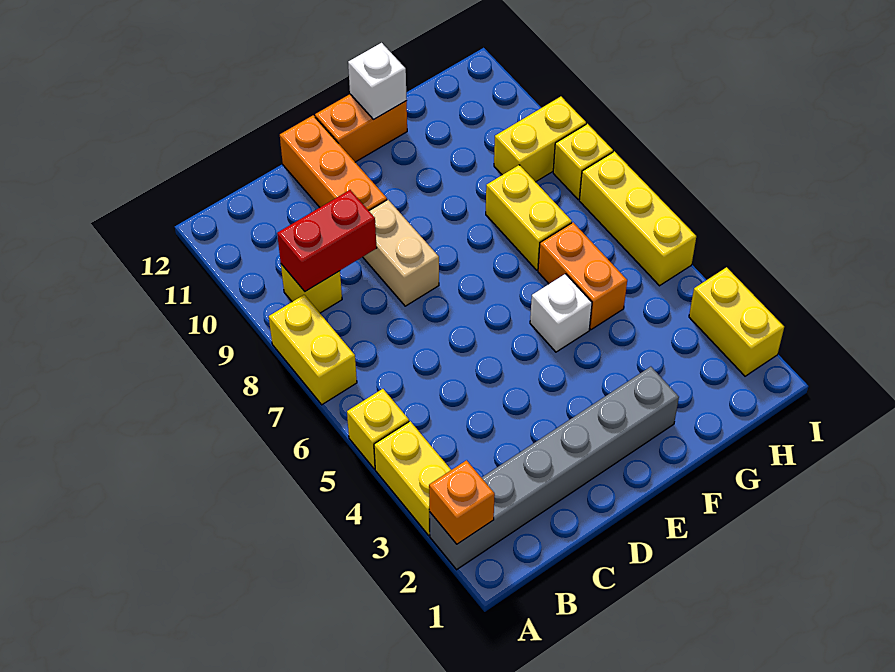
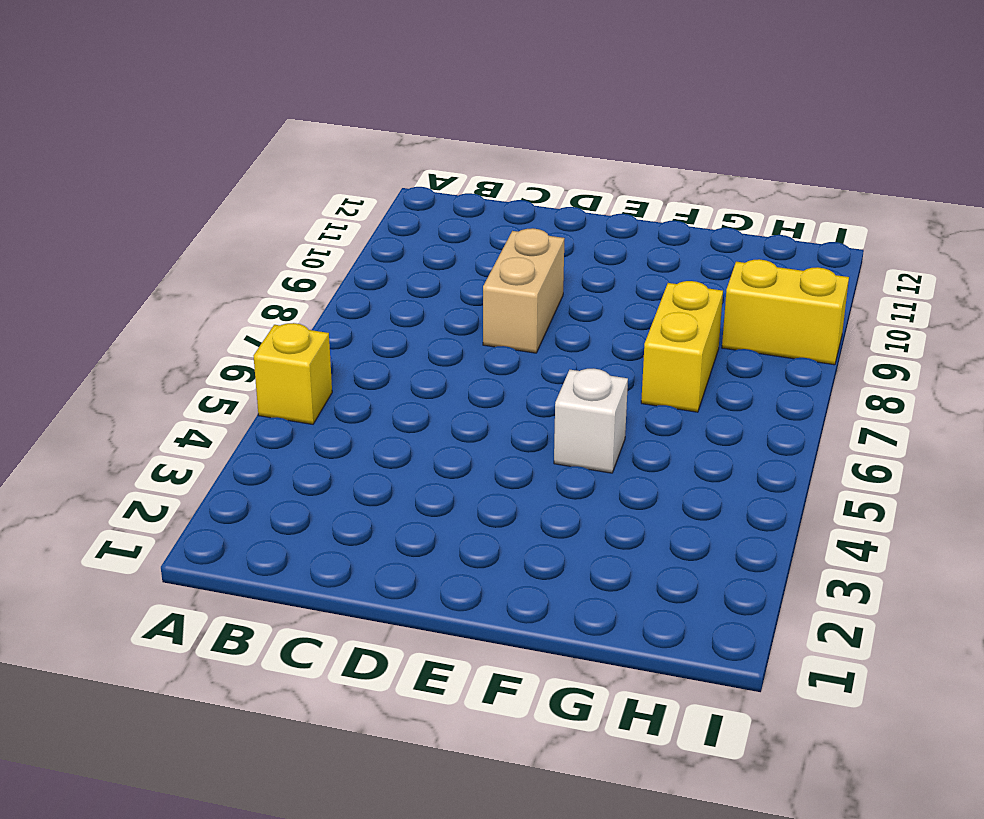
none -> grey 1x6 brick [430,367,679,570]
none -> yellow 1x2 brick [374,421,451,535]
none -> yellow 1x2 brick [269,295,357,405]

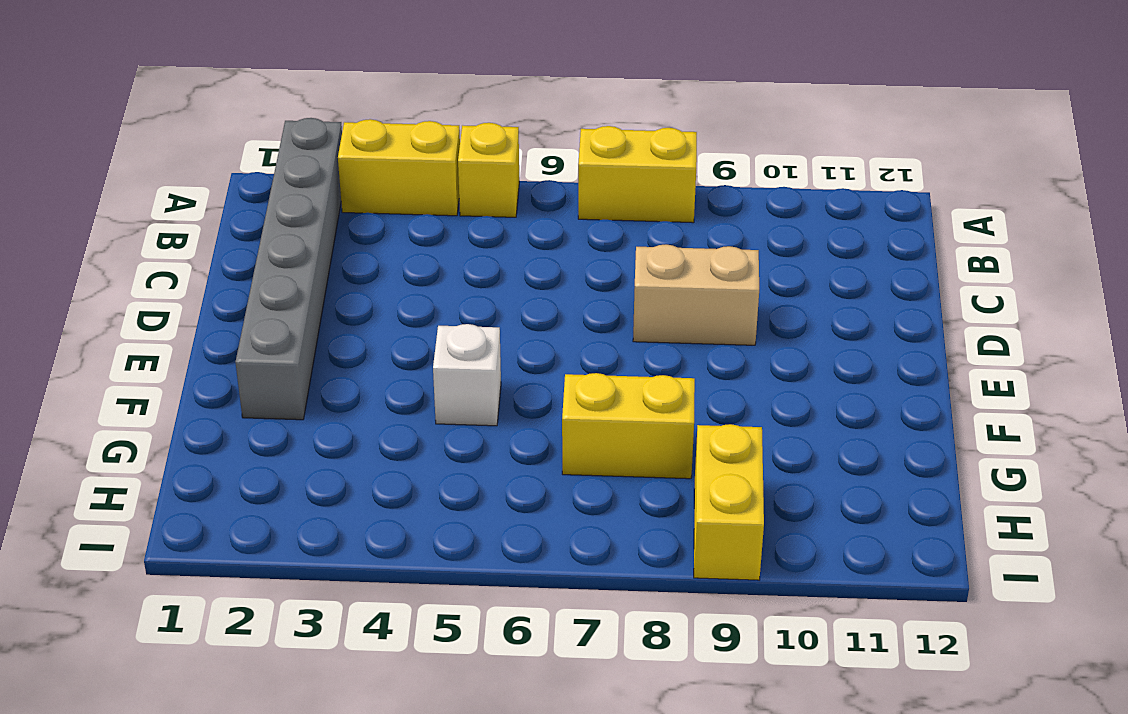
none -> yellow 1x1 brick [281,264,342,313]
none -> orange 1x3 brick [280,115,387,211]
none -> orange 1x2 brick [315,94,407,162]

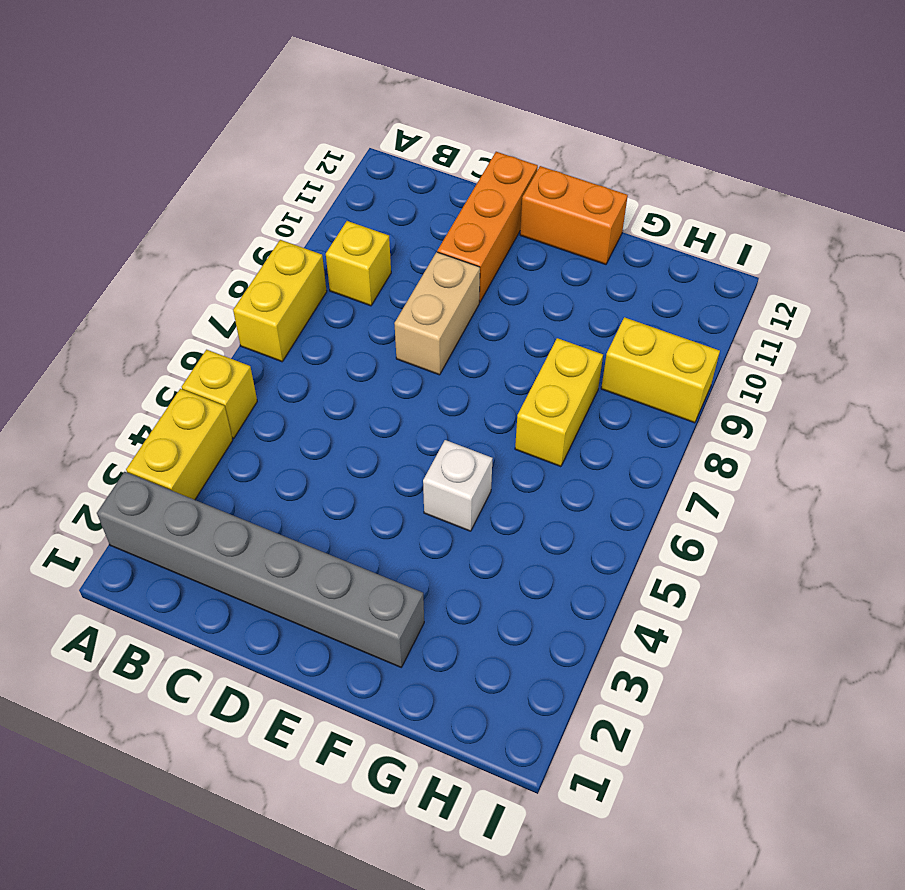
none -> orange 1x2 brick [538,222,627,330]
none -> yellow 1x2 brick [689,267,784,376]
none -> yellow 1x3 brick [579,151,696,286]

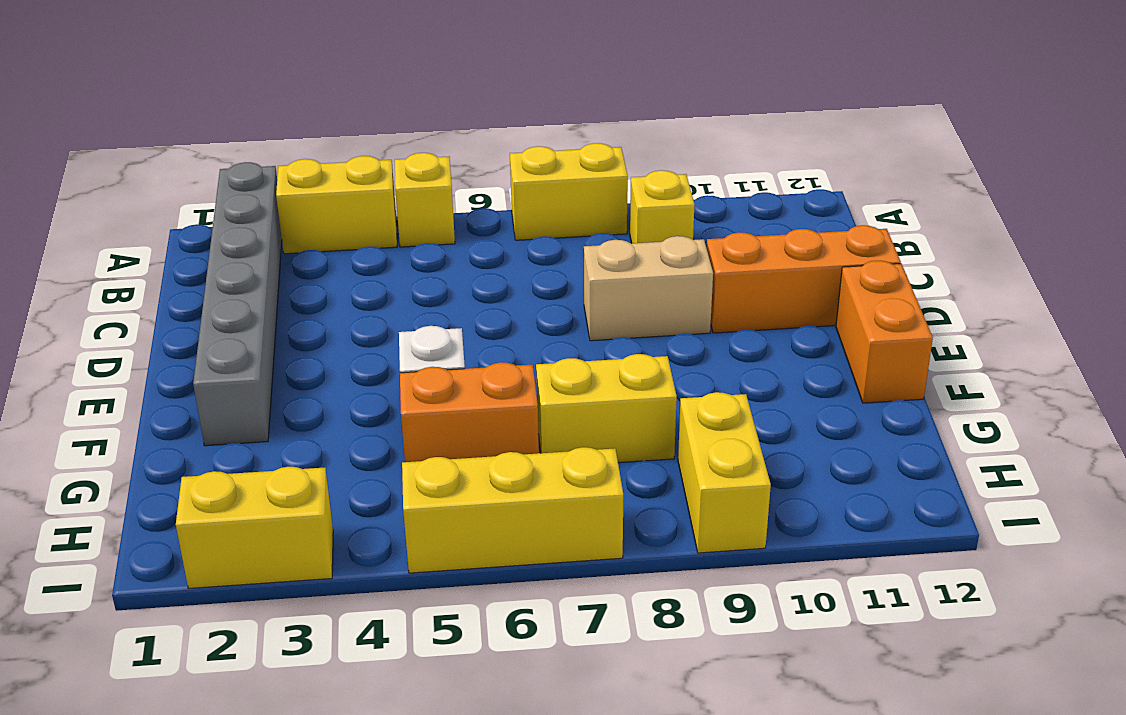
none -> yellow 1x1 brick [553,124,613,200]
none -> orange 1x1 brick [429,460,495,544]
none -> red 1x2 brick [277,190,377,291]

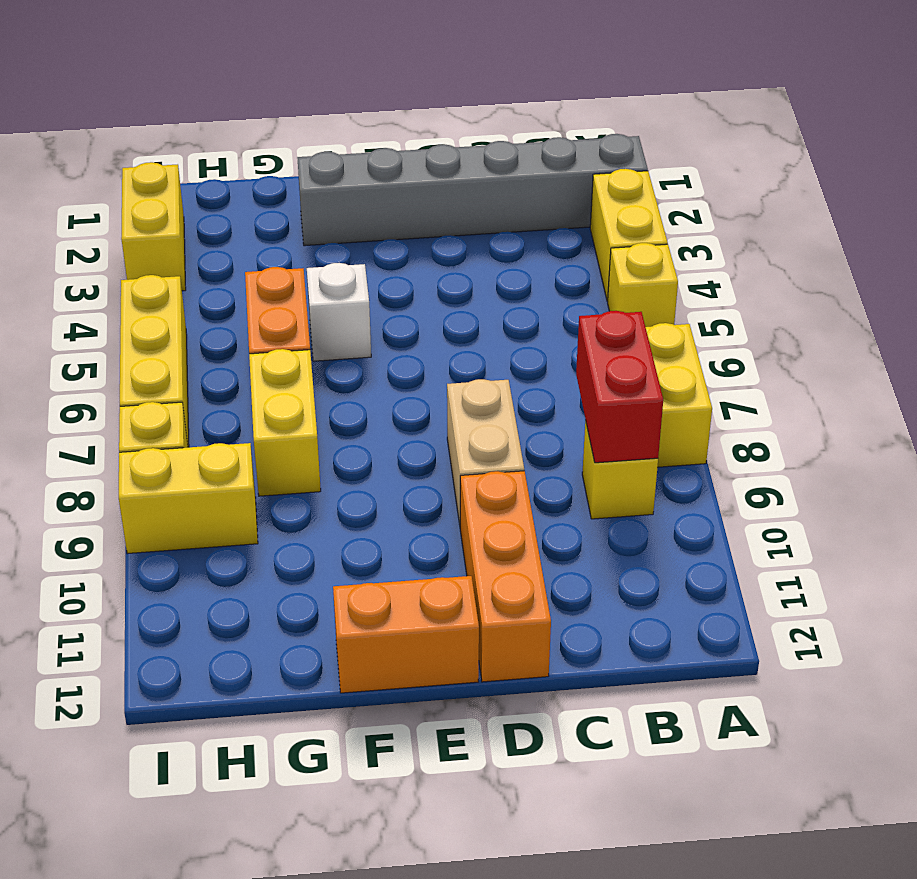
red 1x2 brick [576,311,663,463] -> red 1x2 brick turned to [277,190,377,291]
none -> orange 1x1 brick [429,460,495,544]
none -> white 1x1 brick [348,43,407,119]

